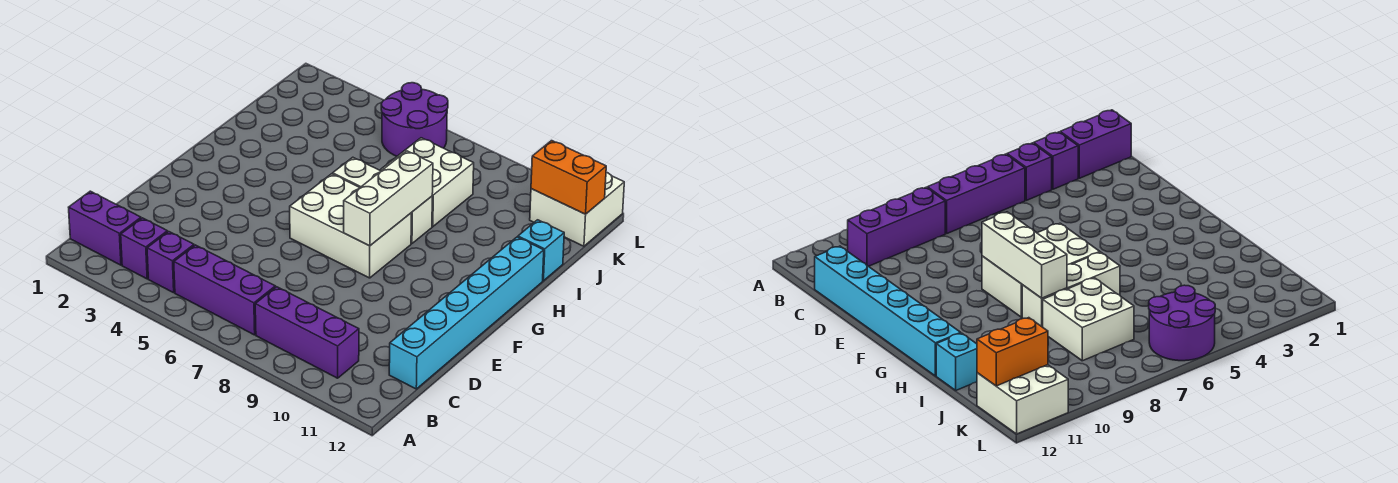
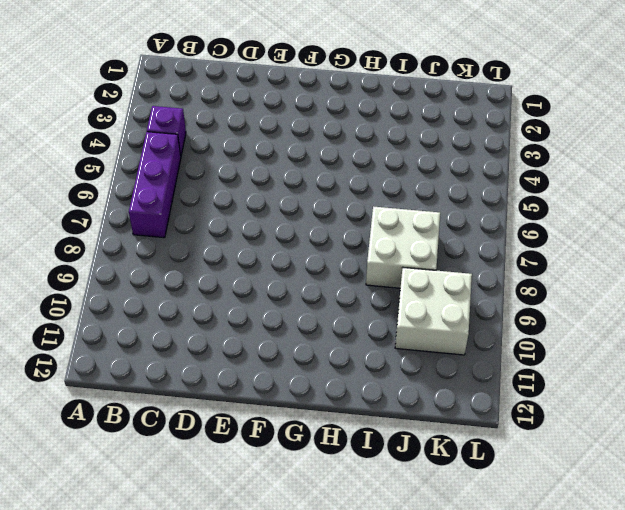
white 2x2 brick [395,268,472,355] -> white 2x2 brick moved to [530,172,624,246]
none -> purple 1x2 brick [69,191,141,265]
none -> purple 1x1 brick [121,218,167,279]
none -> purple 1x3 brick [255,287,359,378]

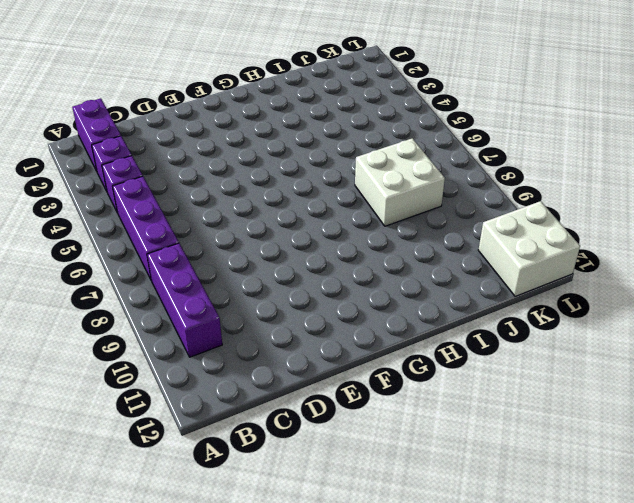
none -> cyan 1x6 brick [389,237,544,389]
none -> white 2x3 brick [290,174,411,278]
none -> white 1x3 brick [333,157,432,244]

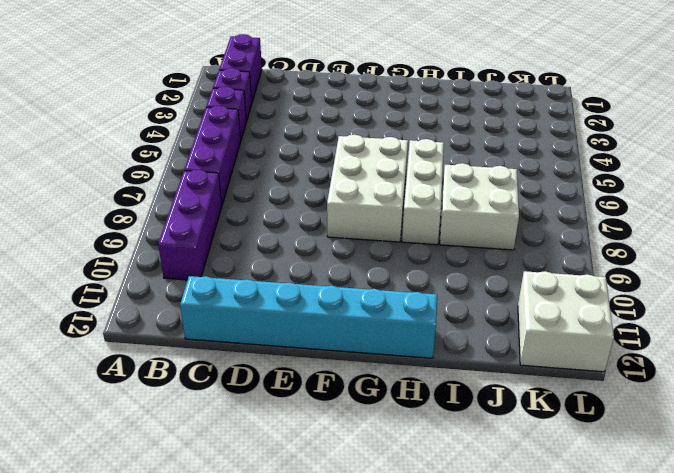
none -> cyan 1x1 brick [518,220,564,281]
none -> purple 2x2 round brick [381,83,448,156]
none -> white 1x3 brick [344,151,433,246]

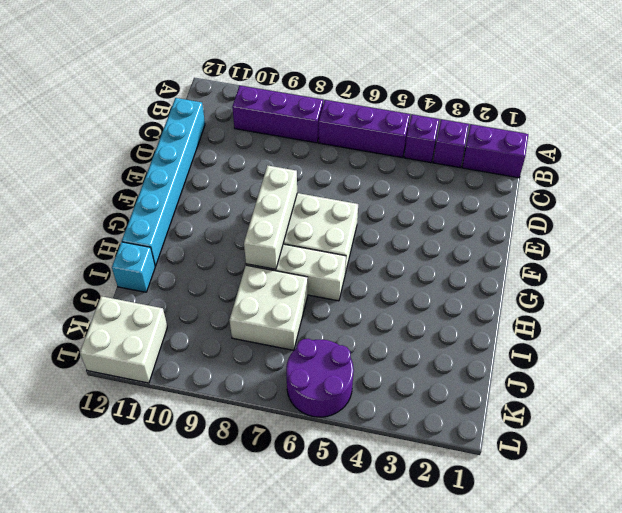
none -> orange 1x2 brick [531,141,606,214]

